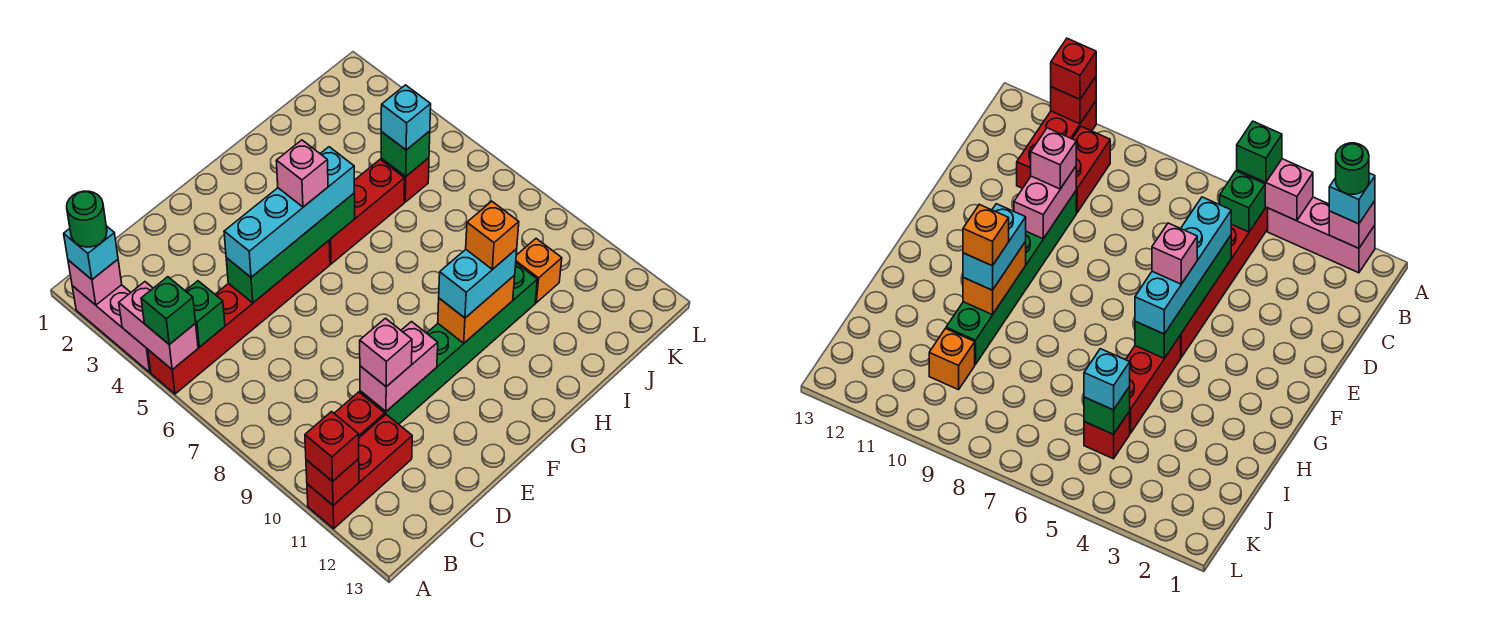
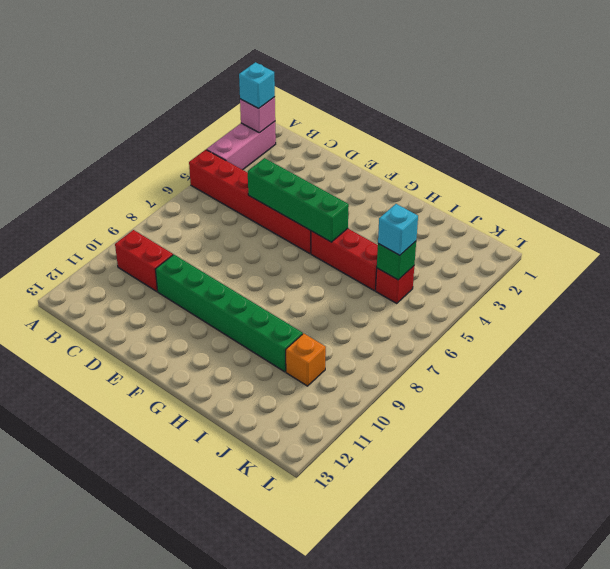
none -> red 1x3 brick [307,414,412,528]
none -> pink 1x2 brick [119,282,198,370]
none -> red 1x1 brick [306,459,359,505]

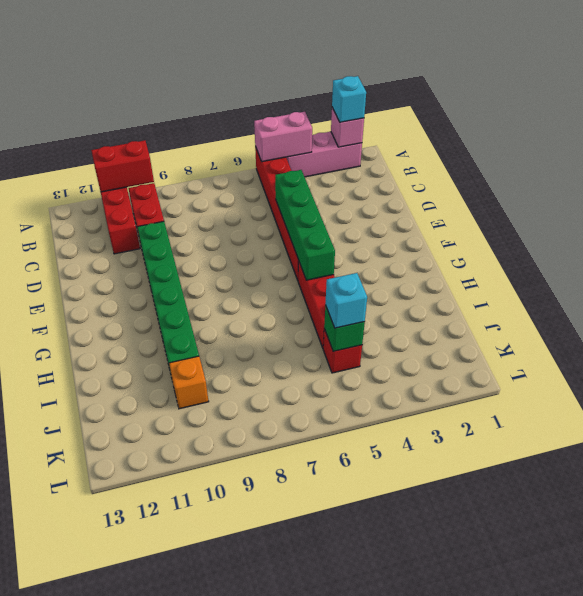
red 1x2 brick [91,140,154,192] -> red 1x1 brick [306,459,359,505]
none -> green 1x1 brick [186,281,225,347]
none -> pink 1x2 brick [360,322,438,411]
none -> orange 1x2 brick [438,275,515,343]

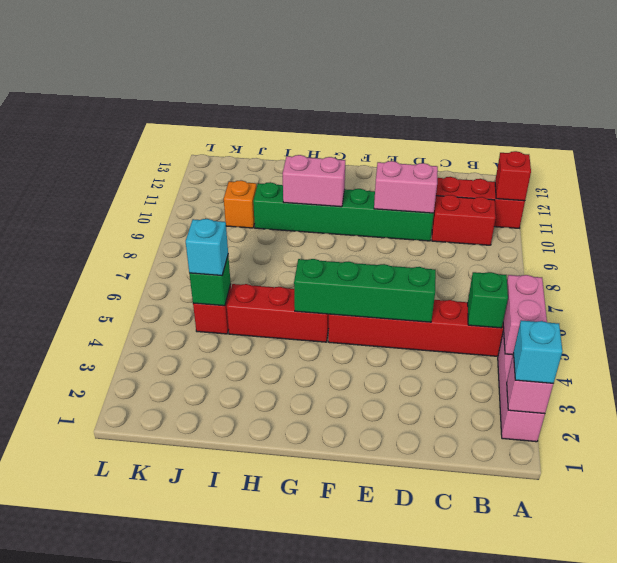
pink 1x2 brick [283,155,345,207] -> orange 1x2 brick [438,275,515,343]
none -> green 1x1 brick [141,277,196,345]
none -> red 1x1 brick [305,412,359,482]
none -> cyan 1x4 brick [224,147,354,277]

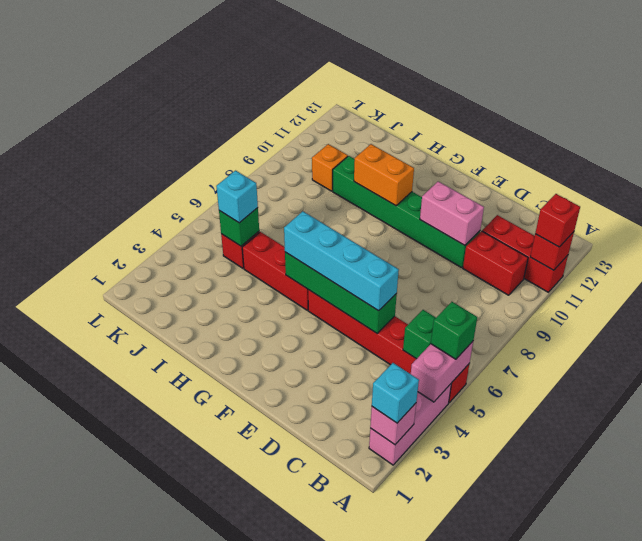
none -> pink 1x1 brick [360,318,412,387]
none -> cyan 1x2 brick [439,249,517,318]
none -> green 1x1 round brick [67,191,107,247]

